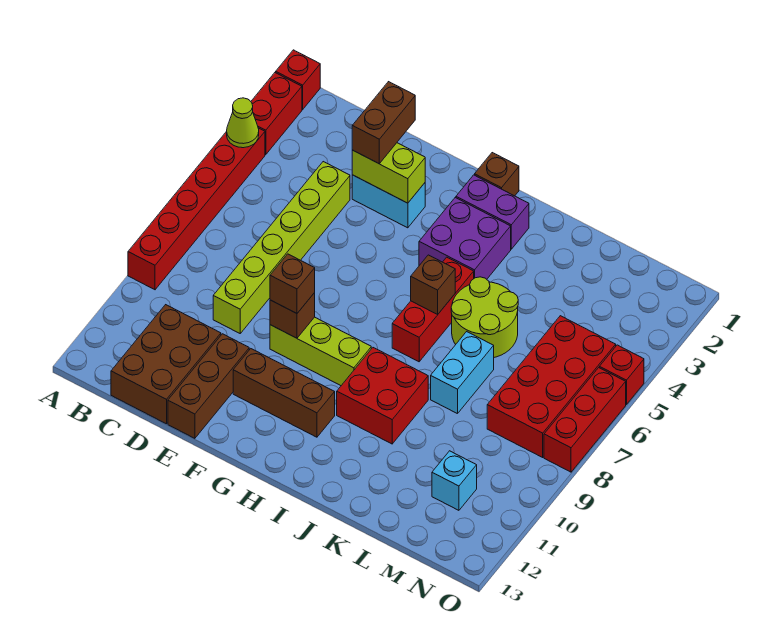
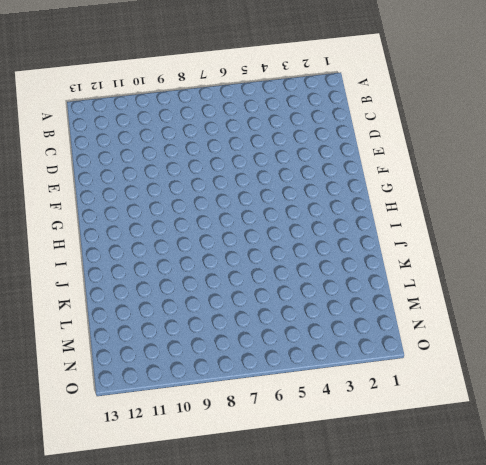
none -> red 1x1 brick [276,50,320,109]
none -> red 1x2 brick [251,73,302,155]
none -> red 1x6 brick [128,128,265,290]

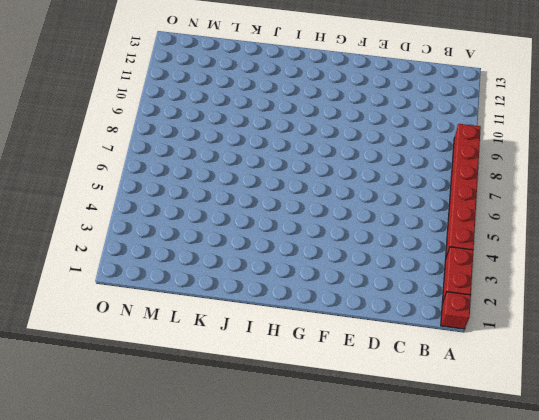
none -> brown 2x3 brick [111,305,221,424]
none -> lime 1x6 brick [213,162,350,333]
none -> cyan 1x2 brick [352,175,425,228]

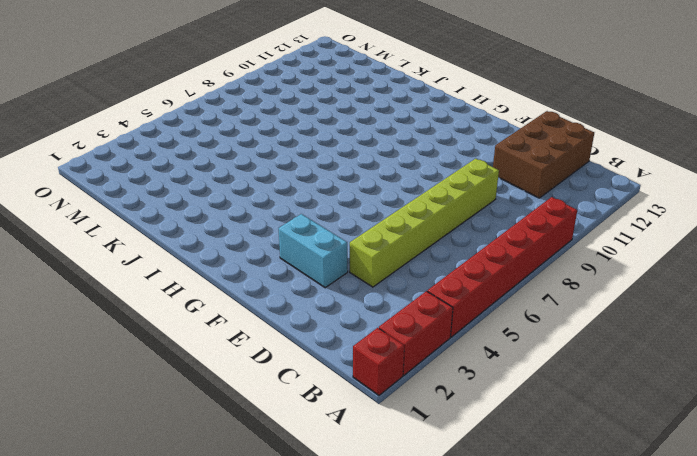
none -> brown 1x3 brick [168,334,249,438]
none -> lime 1x3 brick [270,317,371,386]
none -> brown 1x3 brick [233,349,335,437]

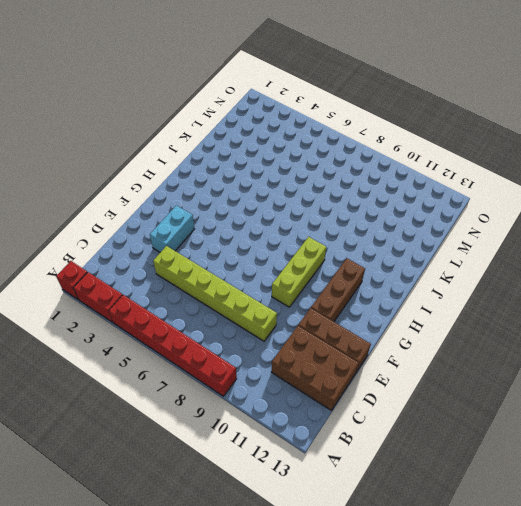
none -> brown 1x1 brick [475,153,519,196]
none -> purple 1x2 brick [456,175,529,249]
none -> purple 2x2 brick [419,198,511,279]

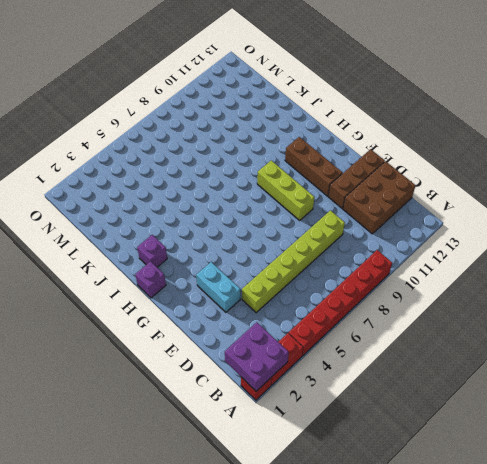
purple 2x2 brick [225,322,289,391] -> purple 2x2 brick moved to [419,198,511,279]
purple 1x1 brick [135,261,166,298] -> brown 1x1 brick [475,153,519,196]
purple 1x1 brick [137,235,167,267] -> purple 1x2 brick [456,175,529,249]
none -> red 1x3 brick [392,257,474,362]
none -> red 2x2 brick [337,348,428,444]
none -> lime 2x2 round brick [451,277,518,357]

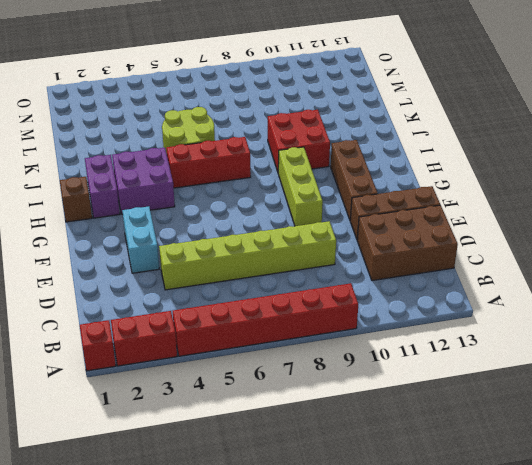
none -> cyan 1x2 brick [431,332,494,414]
none -> red 2x4 brick [487,316,616,457]
none -> cyan 1x1 brick [432,451,477,510]

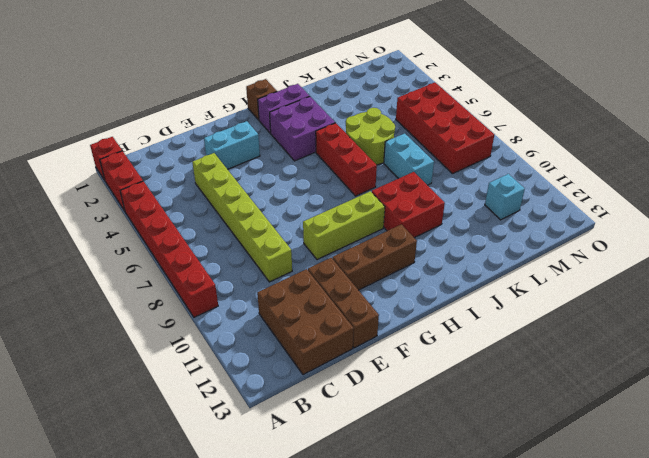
none -> red 1x1 brick [599,345,644,405]
none -> red 1x3 brick [544,368,626,472]
none -> lime 1x1 cone [227,98,259,148]

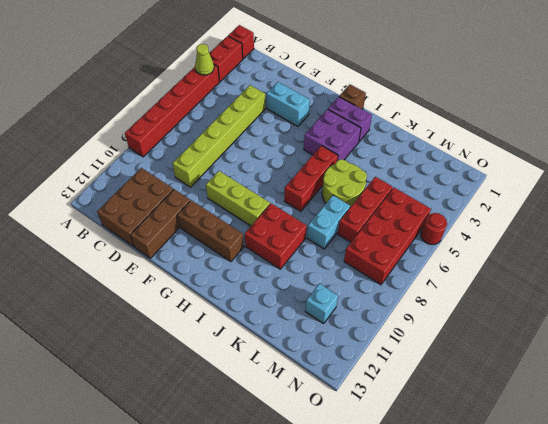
red 1x3 brick [338,177,393,242] -> red 1x3 brick moved to [544,368,626,472]
red 1x1 round brick [421,213,447,245] -> red 1x1 brick [599,345,644,405]
none -> lime 1x2 brick [352,143,425,203]
none -> brown 1x1 brick [270,293,315,338]
none -> brown 1x1 brick [411,255,455,315]

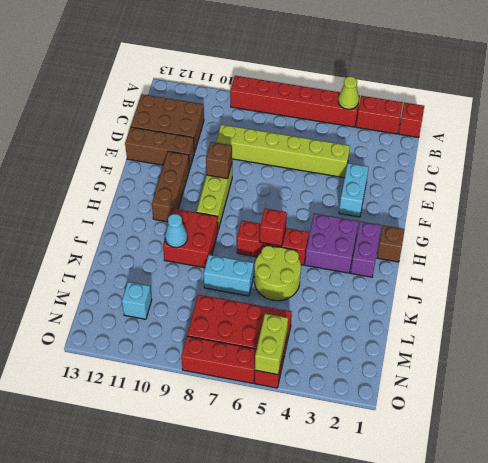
red 1x1 brick [260,208,287,246] -> brown 1x1 brick [411,255,455,315]
cyan 1x1 cone [165,214,187,247] -> none
lime 1x2 brick [255,314,288,375] -> lime 1x2 brick moved to [352,143,425,203]
none -> brown 1x2 brick [352,82,415,164]
none -> brown 1x1 brick [270,254,315,313]

